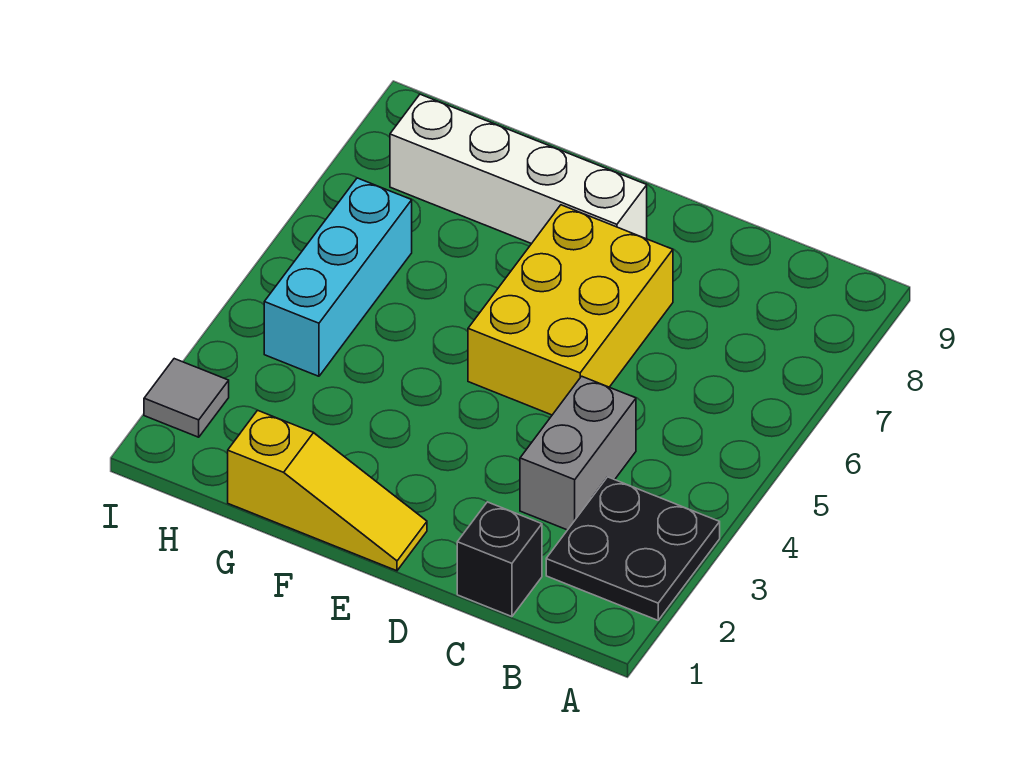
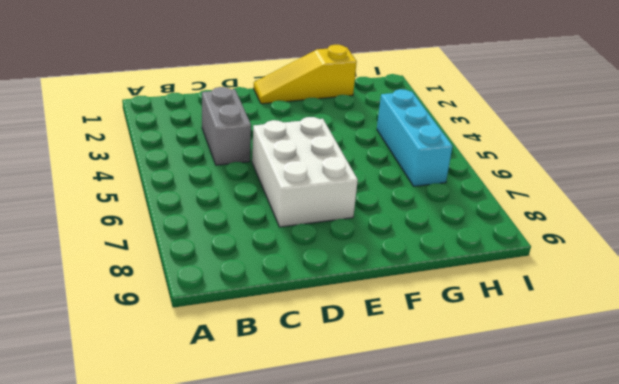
white 2x3 brick [252,117,358,227] -> yellow 2x3 brick [468,205,673,415]
none -> black 2x2 plate [546,477,720,620]
none -> black 1x1 brick [457,502,542,617]

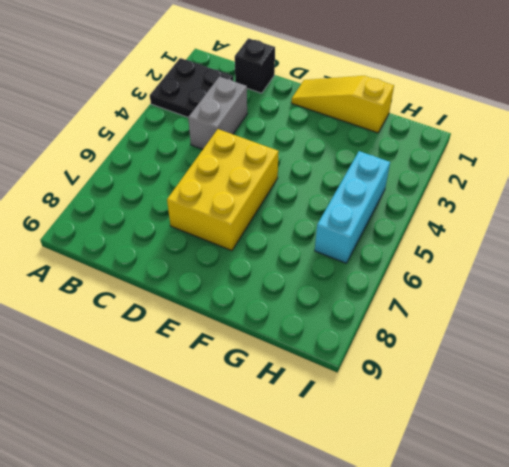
none -> white 1x4 brick [390,94,647,244]
none -> grey 1x1 tile [144,359,229,437]

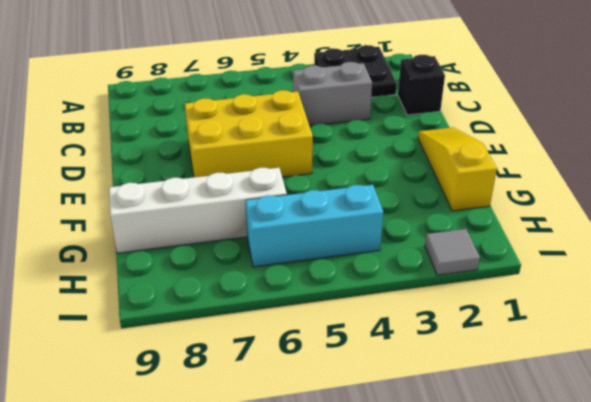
white 1x4 brick [109,167,287,253] -> white 1x4 brick turned to [390,94,647,244]

